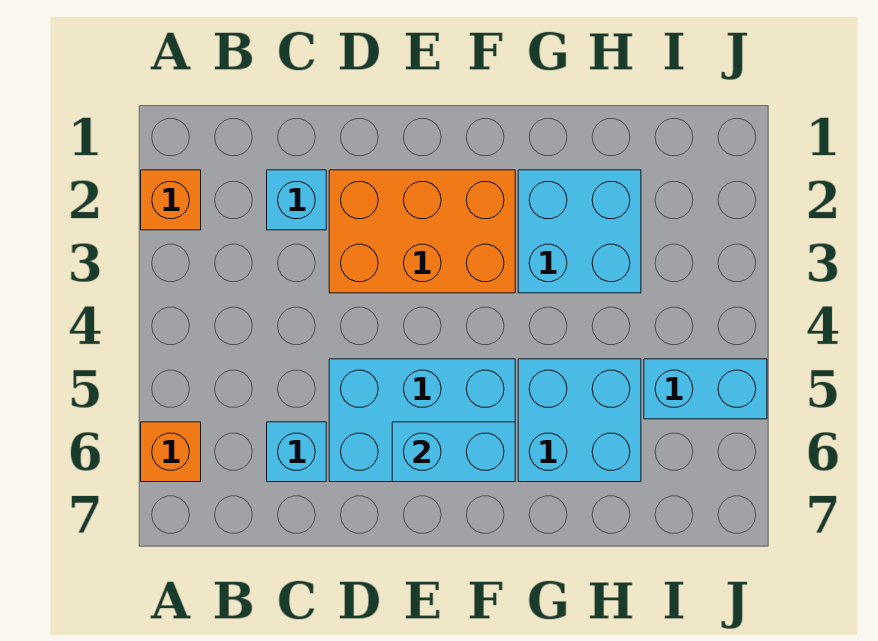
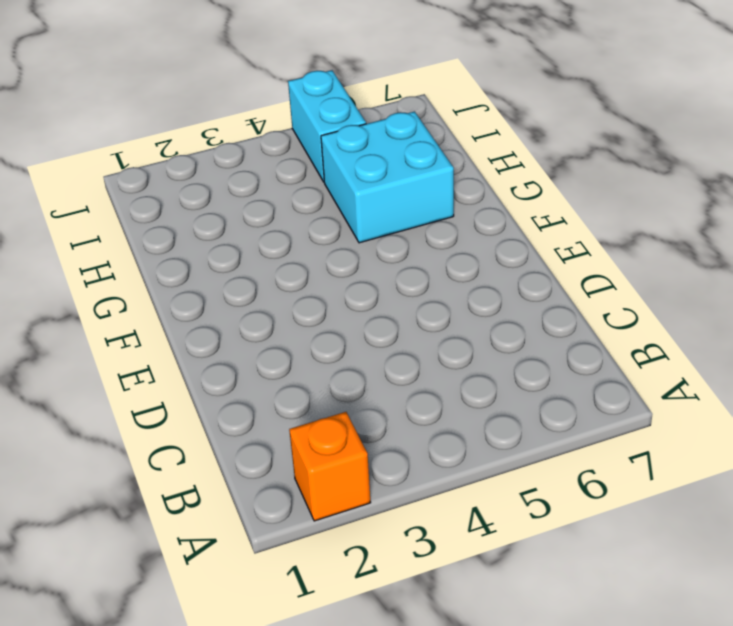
none -> orange 1x1 brick [141,422,201,482]
none -> cyan 1x1 brick [267,170,326,230]

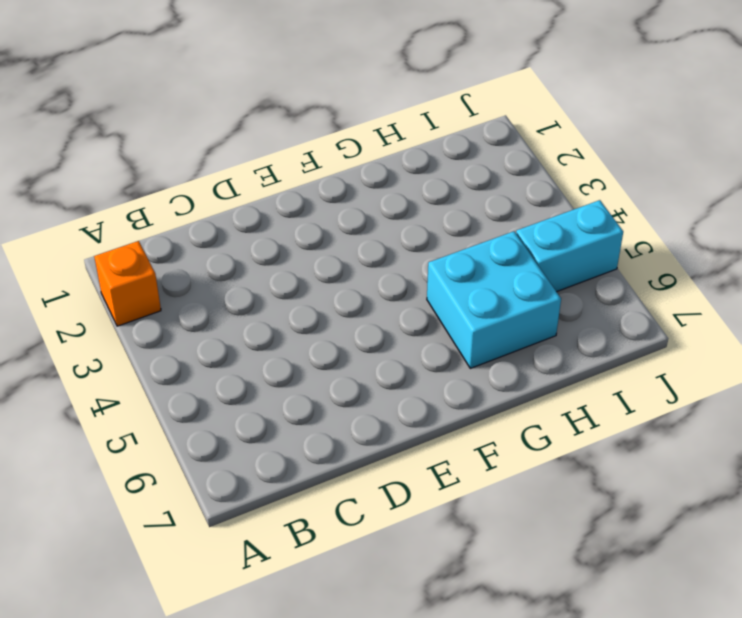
none -> orange 1x1 brick [141,422,201,482]
none -> cyan 1x1 brick [267,170,326,230]

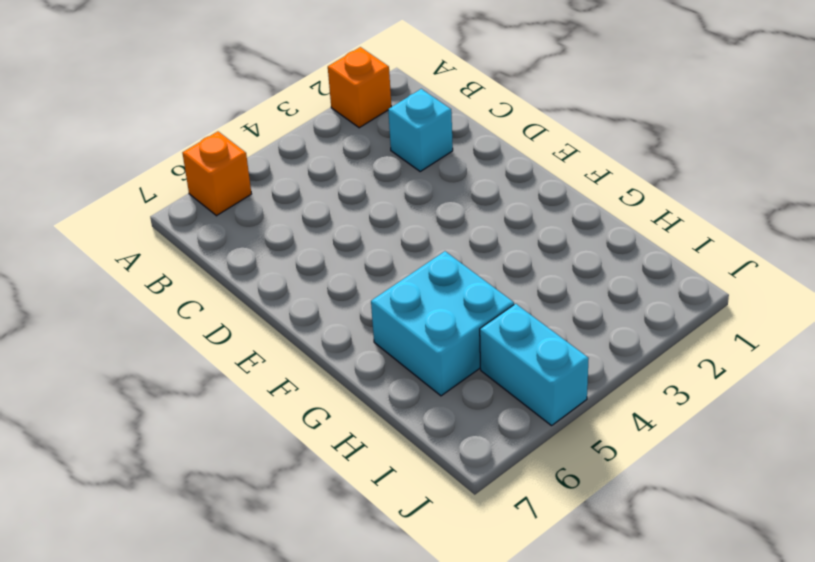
none -> cyan 1x1 brick [267,422,326,482]
none -> orange 2x3 brick [329,170,515,293]

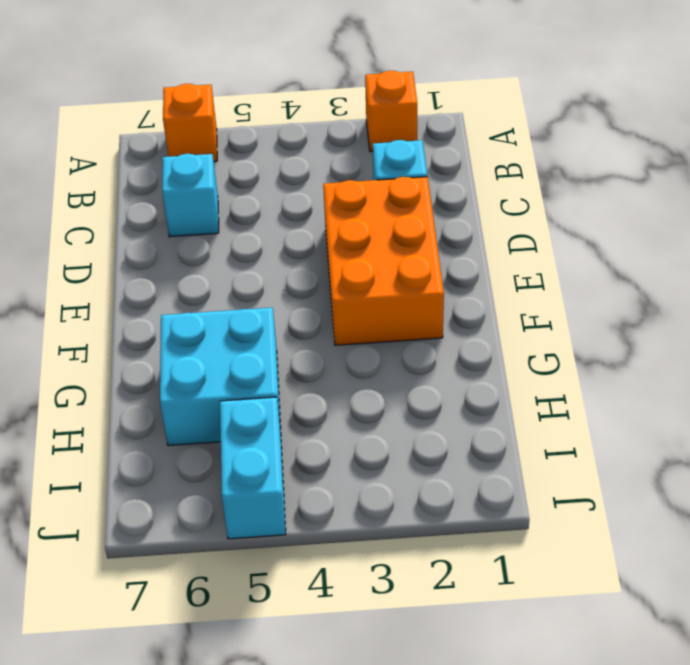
none -> cyan 2x3 brick [329,359,515,482]
none -> cyan 2x2 brick [518,170,641,293]

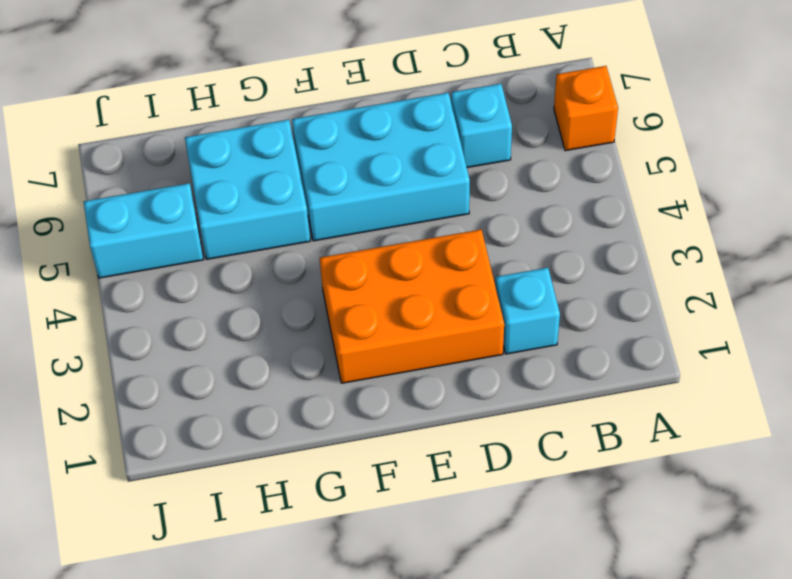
none -> orange 1x1 brick [141,170,201,230]
none -> cyan 2x2 brick [518,170,641,293]

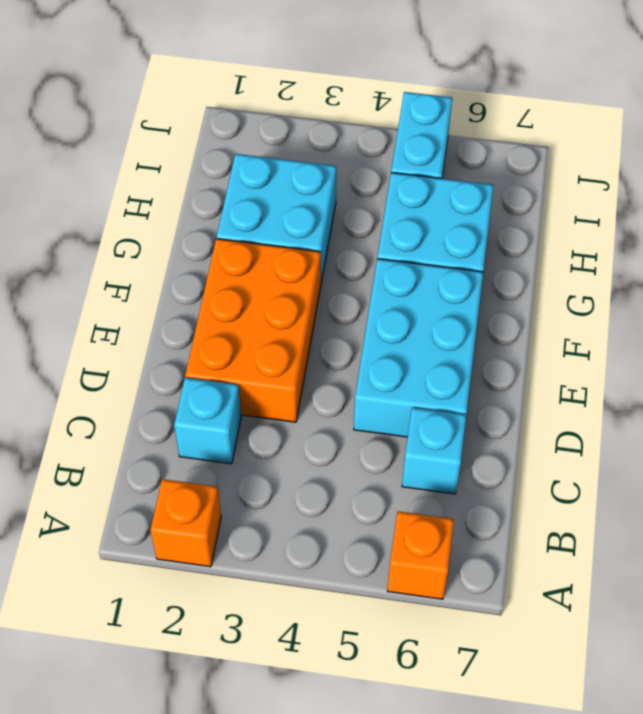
none -> cyan 1x2 brick [392,422,515,482]

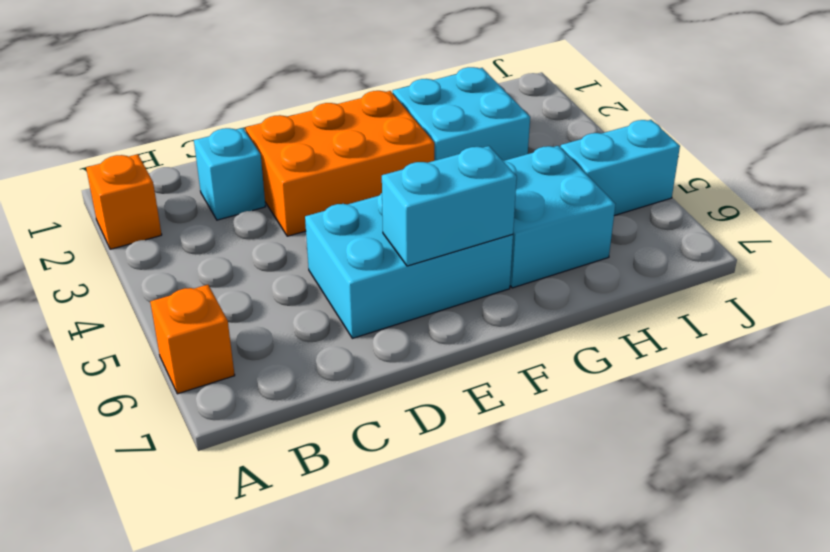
none -> cyan 1x1 brick [267,422,326,482]

